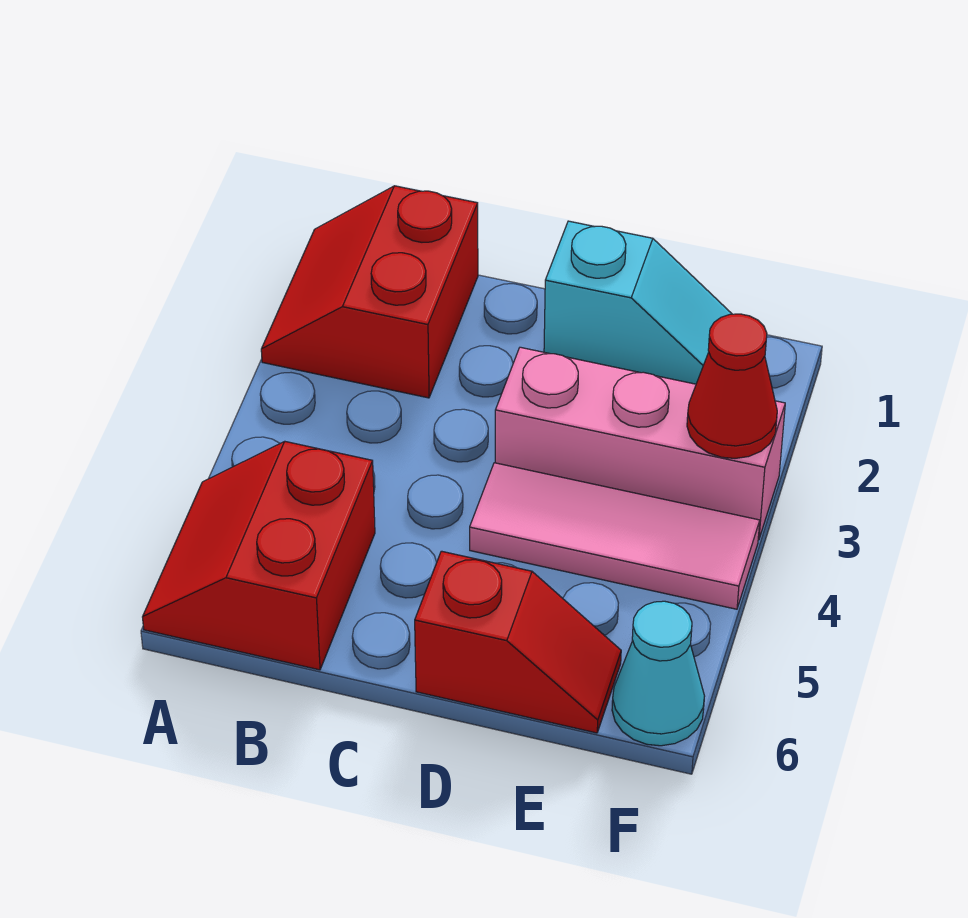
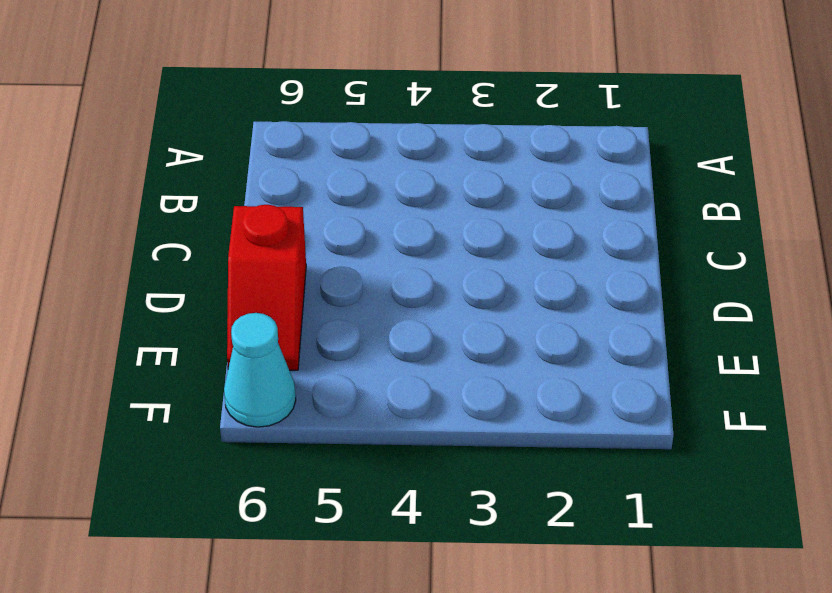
none -> red 2x2 slope [261,186,478,398]
none -> red 2x2 slope [143,442,375,670]

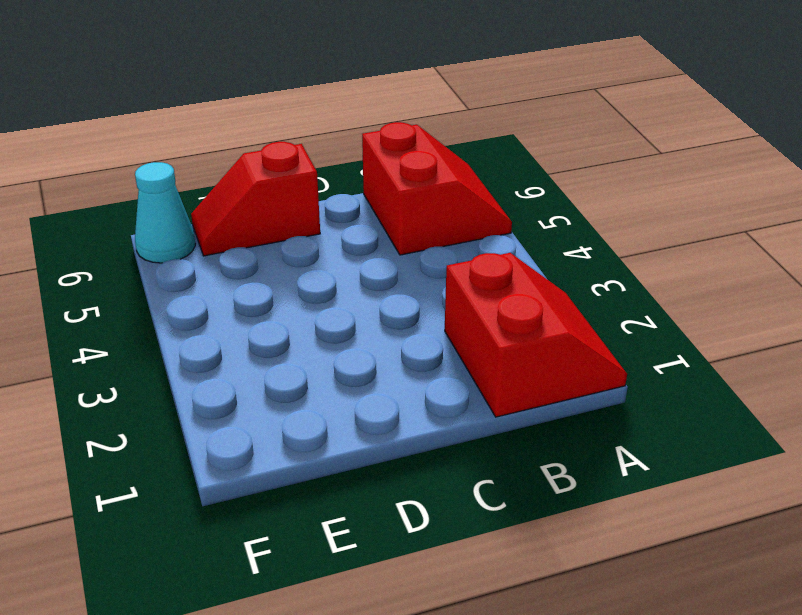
none -> cyan 1x2 slope [544,221,732,384]
none -> pink 1x3 brick [495,347,785,540]

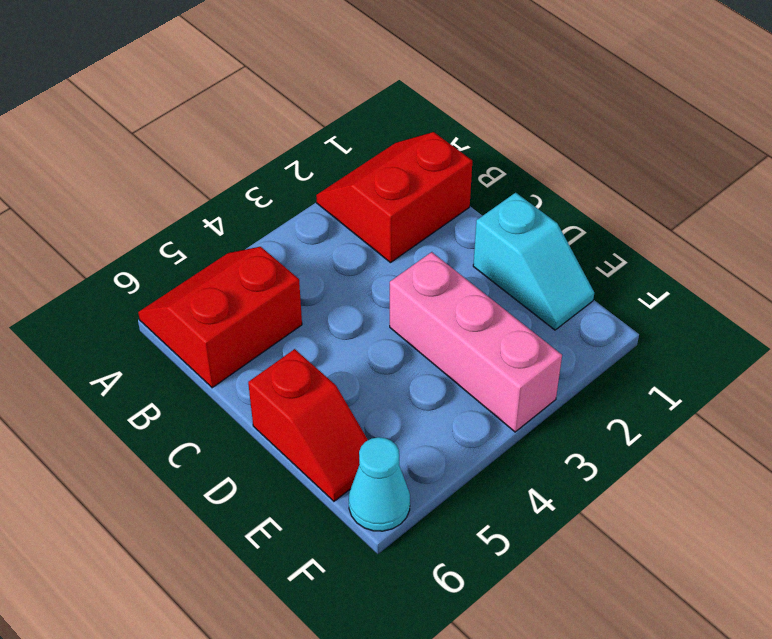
none -> pink 1x3 tile [470,463,760,609]
none -> red 1x1 cone [687,314,777,458]

